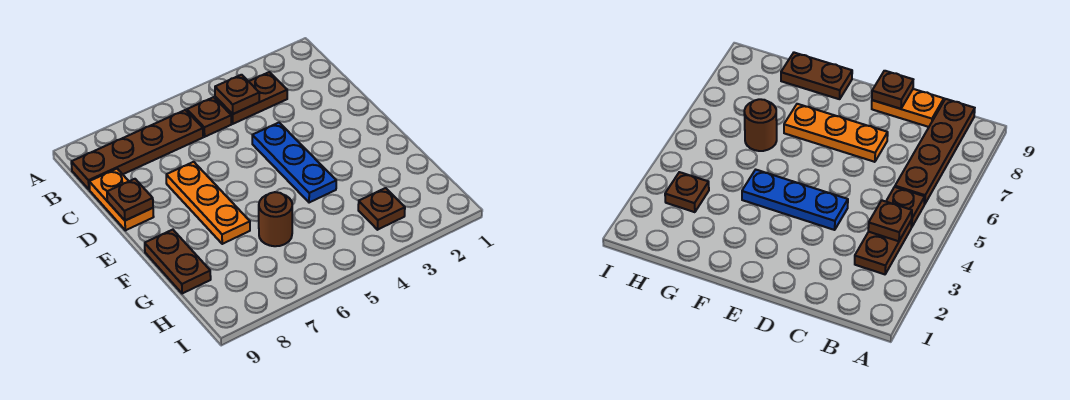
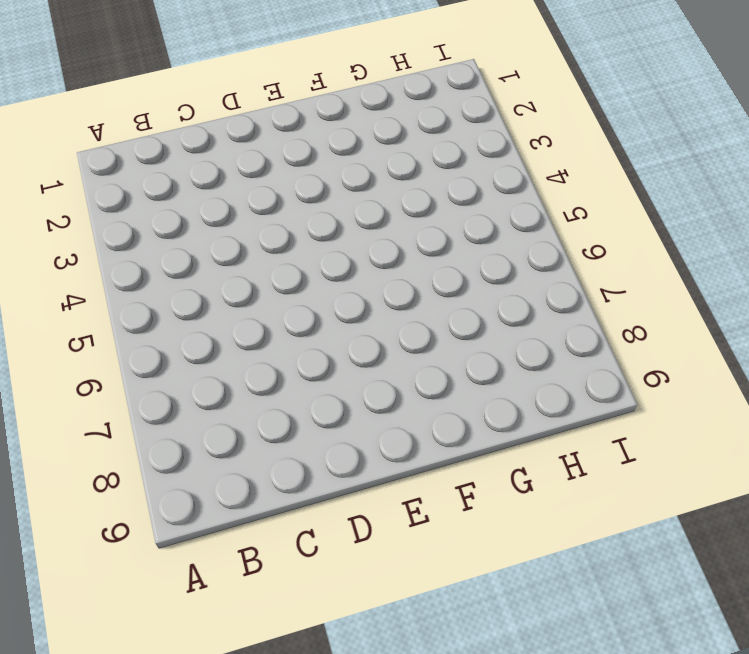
none -> brown 1x2 plate [215,72,287,124]
none -> brown 1x1 plate [187,97,231,137]

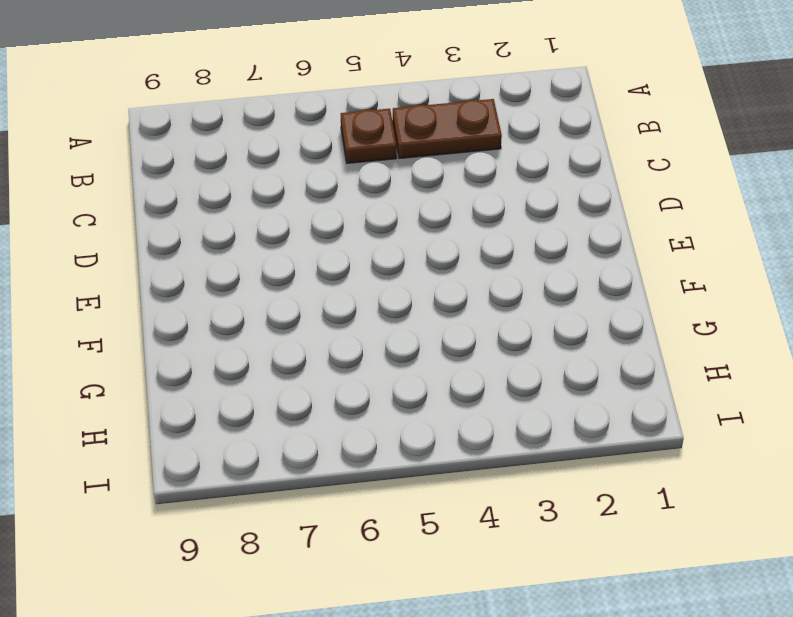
none -> brown 1x4 plate [71,110,203,190]
none -> orange 1x2 plate [89,169,154,230]

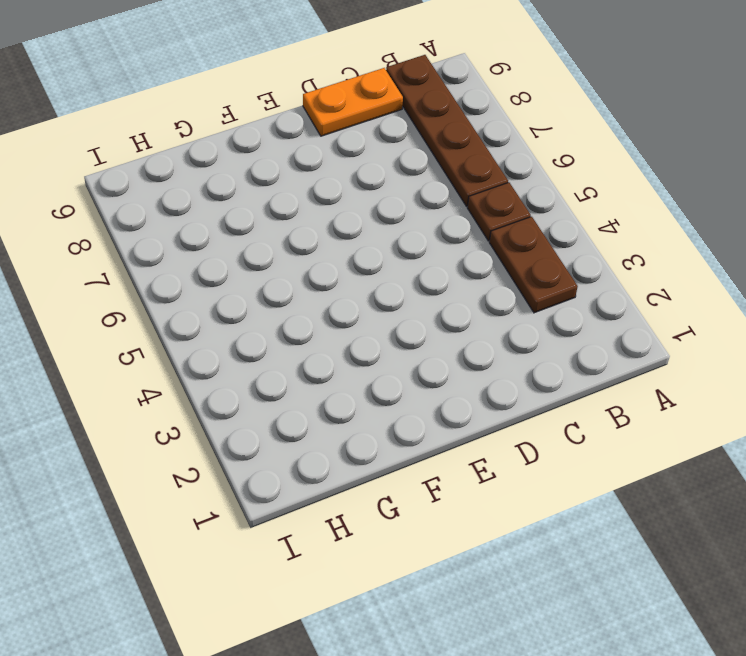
none -> blue 1x3 plate [252,123,336,203]
none -> orange 1x3 plate [166,162,250,244]

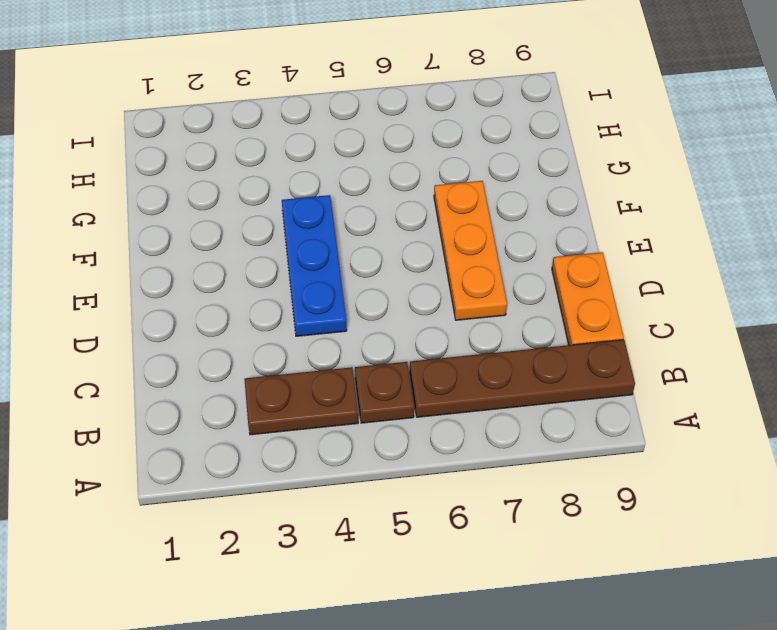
none -> brown 1x2 plate [145,230,211,294]
none -> brown 1x1 round brick [259,192,292,246]

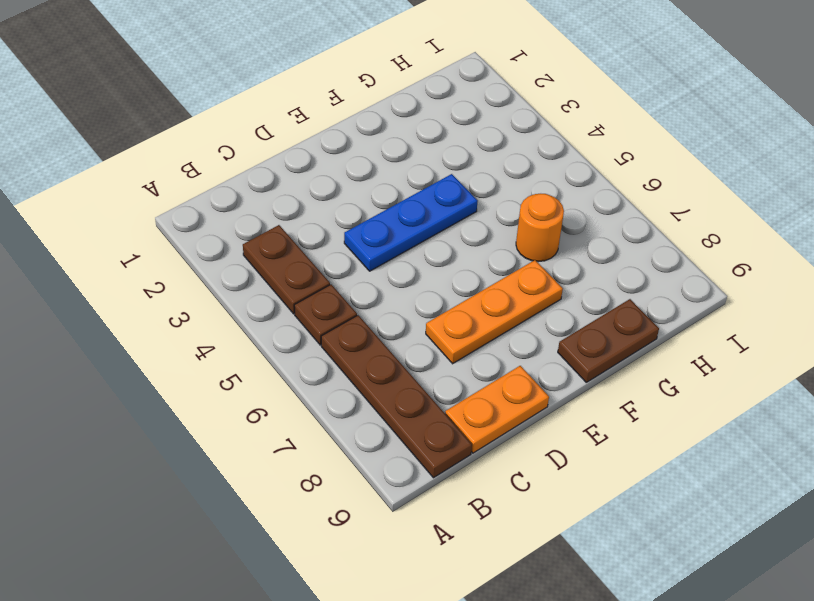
orange 1x1 round brick [516,194,564,262] -> brown 1x1 round brick [259,192,292,246]
none -> brown 1x1 plate [358,188,405,230]
none -> brown 1x1 plate [215,75,259,114]

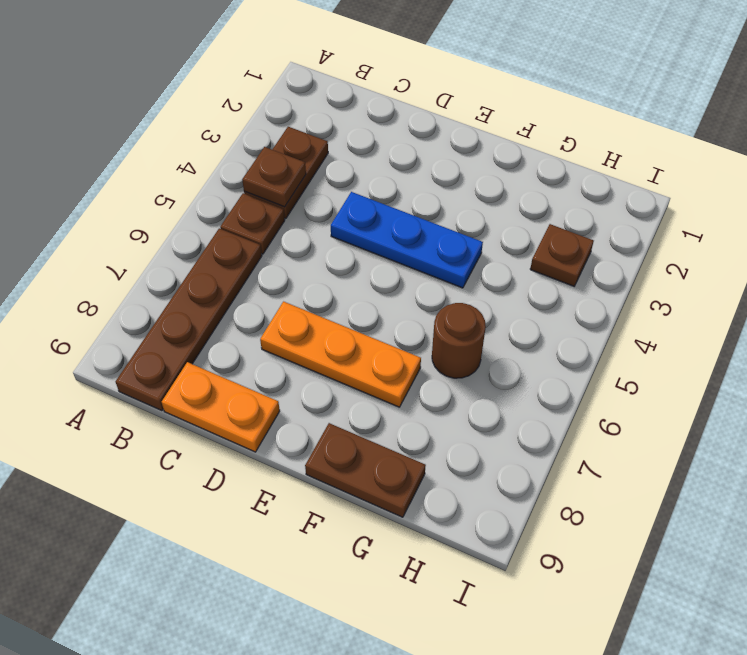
none -> brown 1x1 plate [107,179,153,221]

